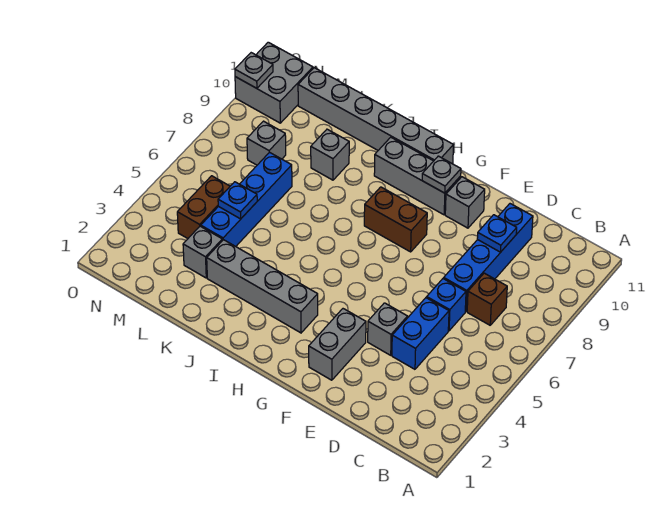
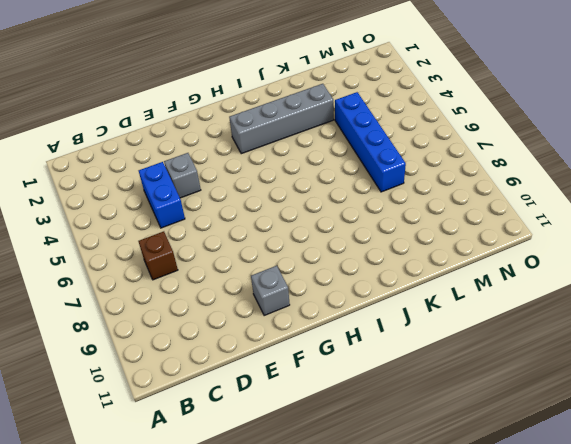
none -> blue 1x1 brick [427,279,466,331]
none -> blue 1x4 brick [444,204,533,312]
none -> grey 1x2 brick [309,309,366,380]

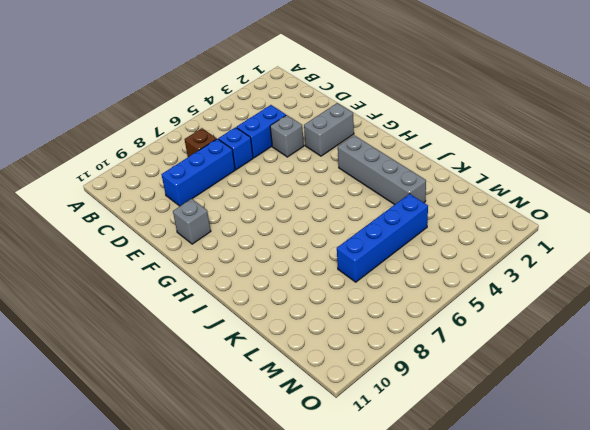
blue 1x3 brick [162,139,235,206] -> blue 1x4 brick [444,204,533,312]
none -> brown 1x2 brick [364,187,427,252]
none -> grey 1x3 brick [374,137,461,215]
none -> grey 1x6 brick [298,68,453,164]

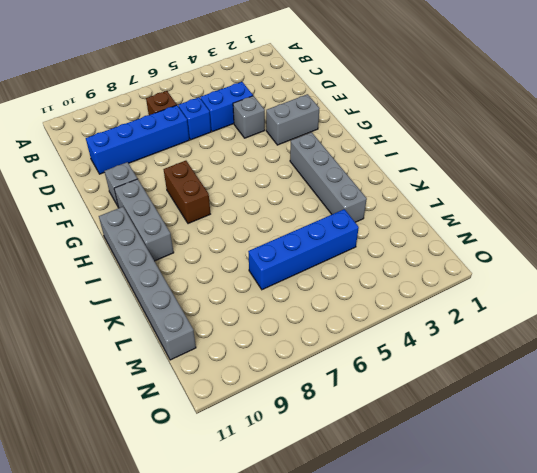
none -> grey 1x1 brick [311,129,349,180]
none -> grey 1x1 brick [183,226,222,278]
none -> brown 1x2 brick [177,176,230,239]

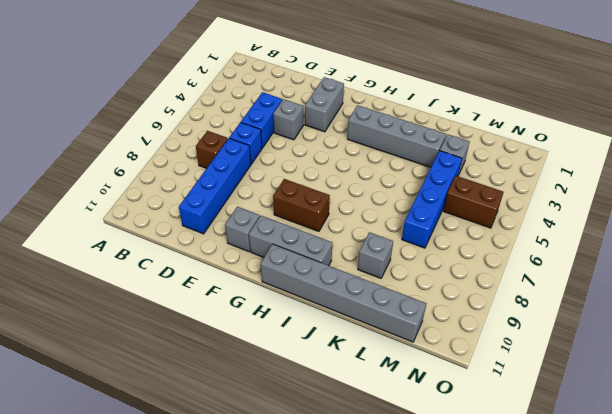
brown 1x2 brick [443,176,503,228] -> brown 1x2 brick turned to [177,176,230,239]
none -> grey 1x1 brick [247,121,286,165]
none -> grey 2x2 brick [235,42,313,123]
none -> blue 1x1 plate [477,215,517,252]

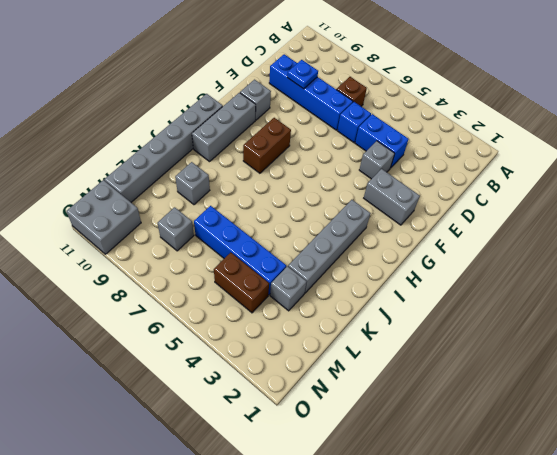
none -> grey 1x1 plate [422,156,461,193]
none -> blue 1x1 plate [218,182,257,219]
none -> grey 1x1 plate [235,53,273,88]

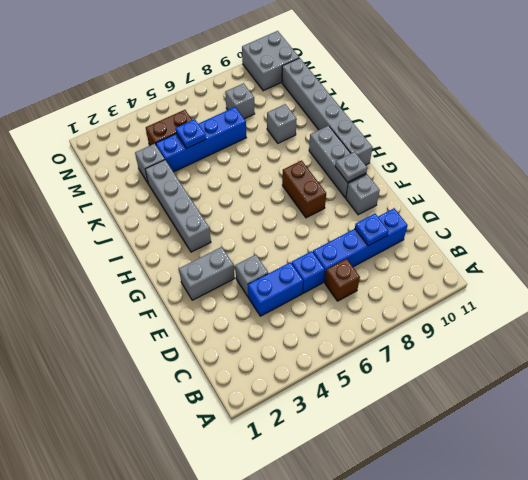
none -> grey 1x1 plate [235,53,273,88]

